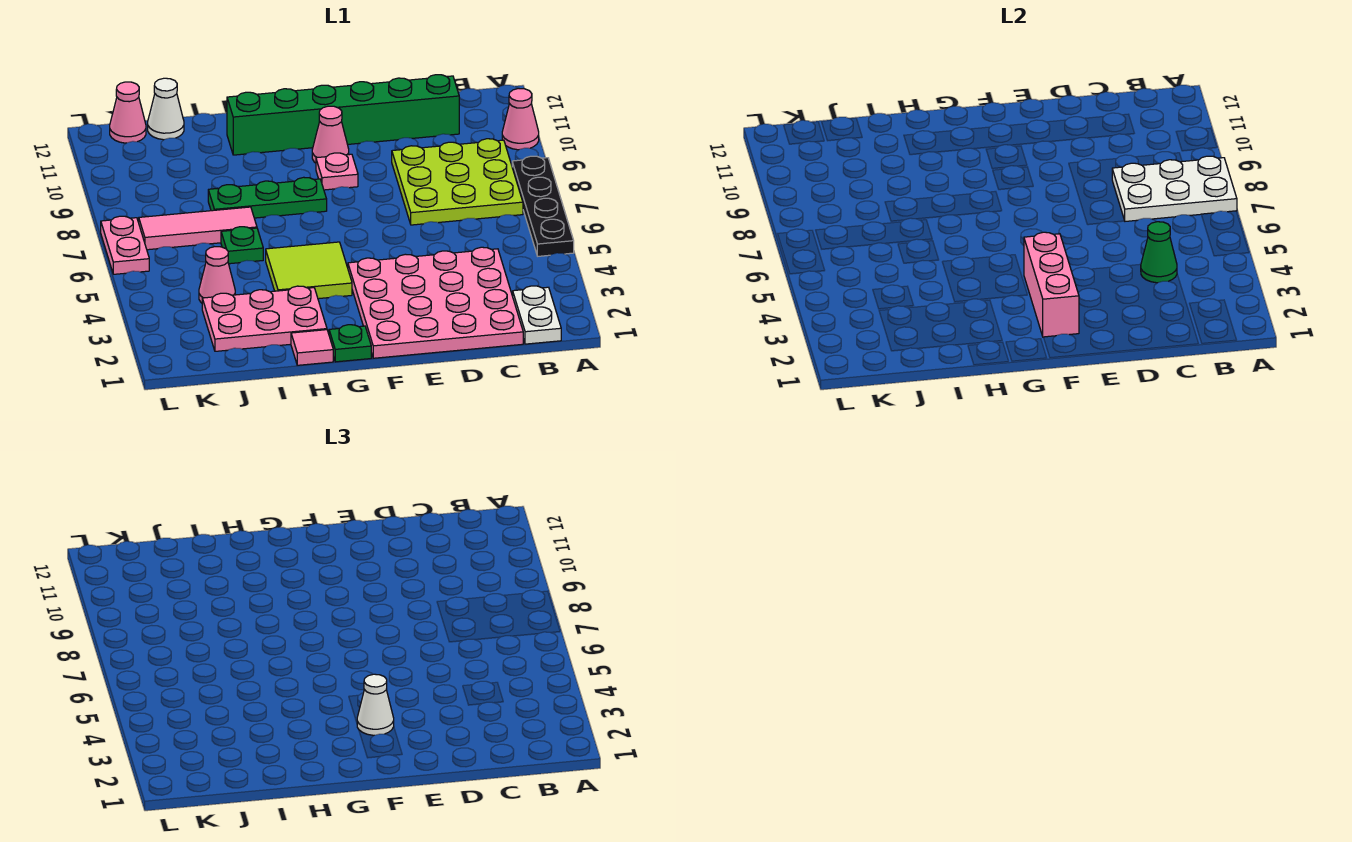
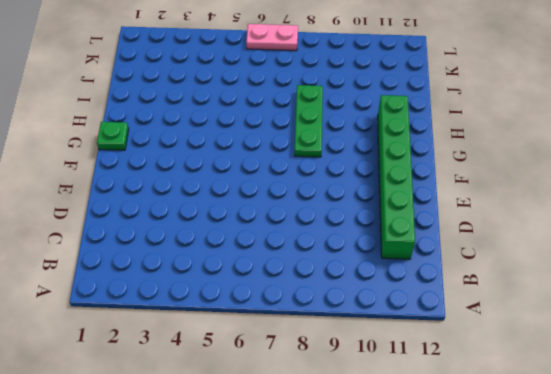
none -> black 1x4 plate [512,156,574,256]
none -> pink 1x1 cone [502,88,539,150]
none -> white 1x2 plate [513,286,561,344]

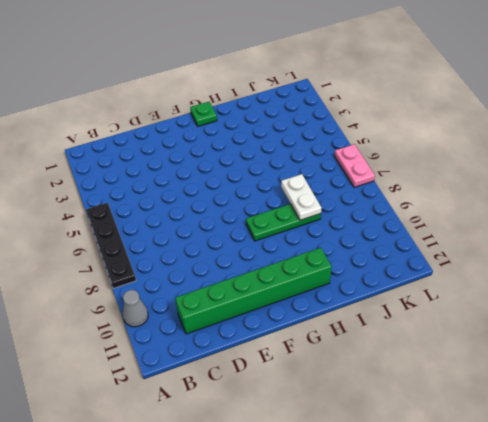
grey 1x1 cone [123,290,148,327] -> pink 1x1 cone [502,88,539,150]
white 1x2 plate [281,174,322,220] -> white 1x2 plate moved to [513,286,561,344]
none -> lime 3x3 plate [392,139,523,225]
none -> pink 4x4 plate [348,247,523,358]
none -> pink 1x1 plate [316,153,358,190]

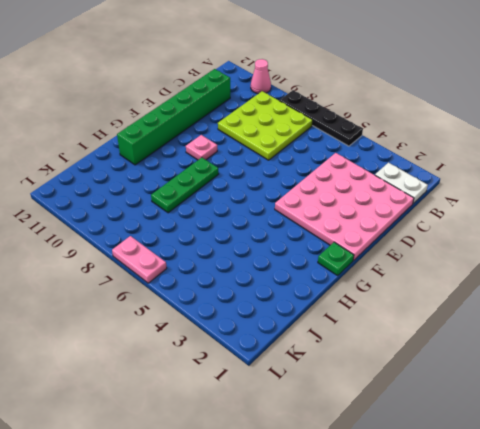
none -> pink 1x1 cone [312,106,349,163]
none -> lime 2x2 tile [266,242,352,299]
none -> pink 1x1 tile [291,330,333,365]

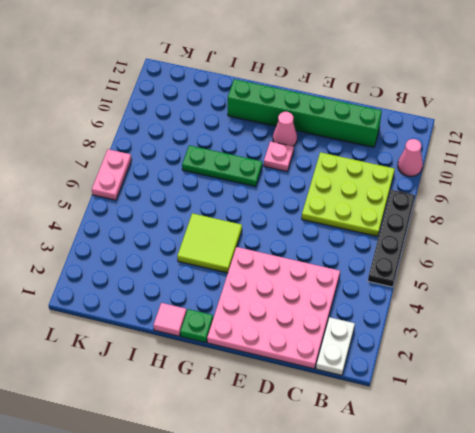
none -> pink 2x3 plate [202,286,327,351]
none -> green 1x1 plate [221,227,263,264]
none -> pink 1x3 tile [139,207,257,250]

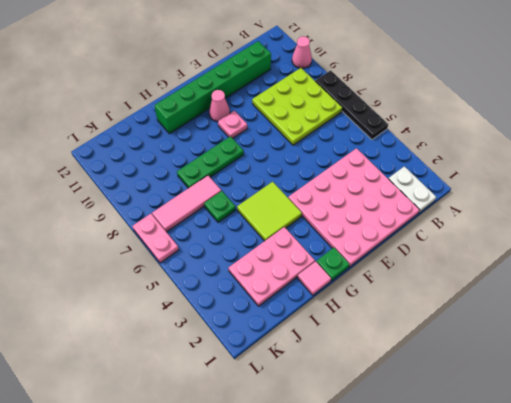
none -> pink 1x1 cone [199,247,235,303]
none -> white 1x1 cone [148,78,184,140]
none -> pink 1x1 cone [110,82,146,143]

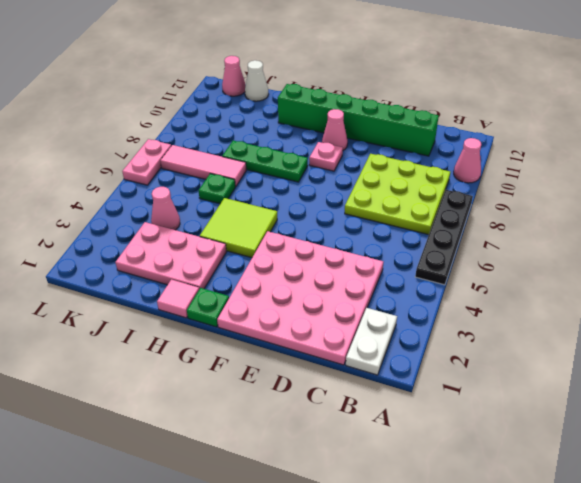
none -> white 2x3 plate [1112,156,1237,221]
none -> green 1x1 cone [1141,222,1177,283]
none -> pink 1x3 brick [1024,232,1079,337]

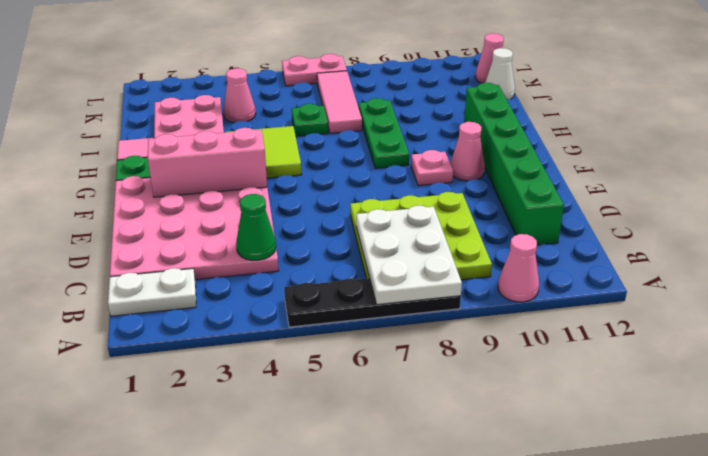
none -> white 1x1 cone [357,674,394,735]

